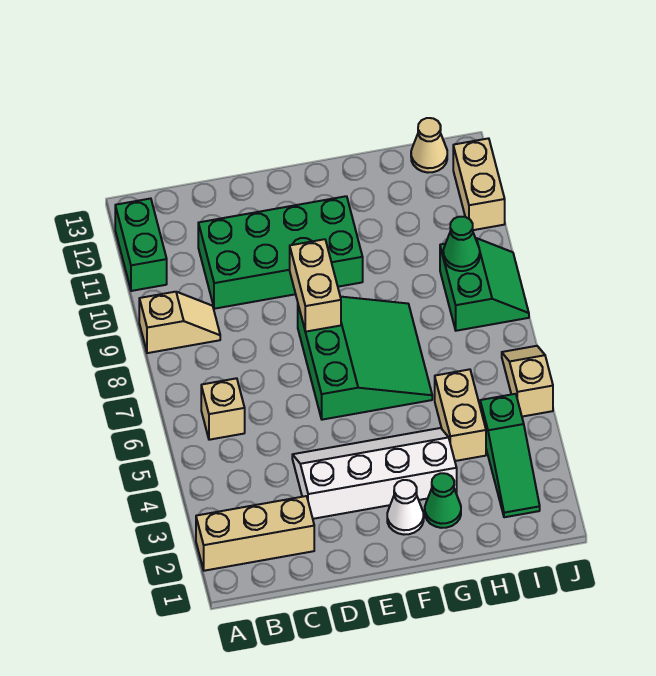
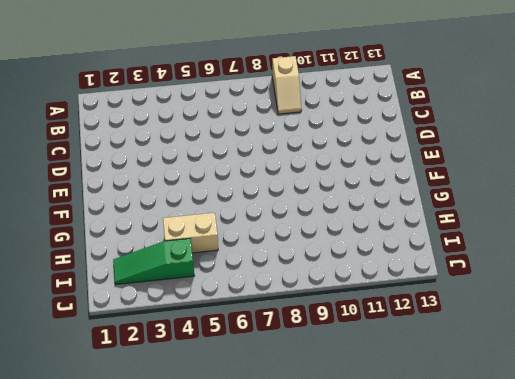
none -> tan 1x3 brick [196,496,314,571]
none -> green 1x2 brick [115,199,167,291]
none -> tan 1x1 brick [201,378,245,440]

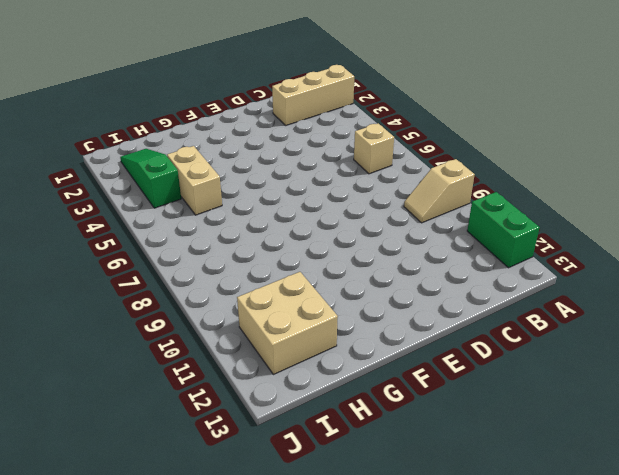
tan 2x2 brick [237,272,338,375] -> none
none -> green 2x4 brick [198,196,363,309]
none -> white 2x4 slope [292,428,457,519]
none -> green 3x3 slope [298,297,432,420]

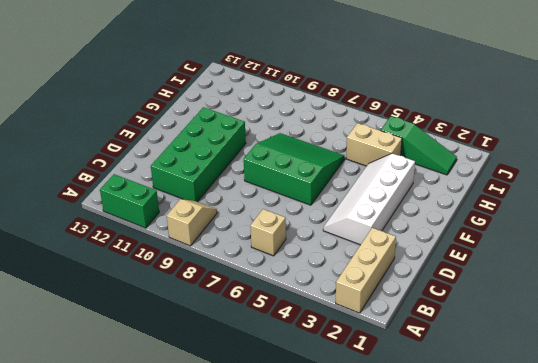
none -> white 1x1 cone [387,480,424,535]
none -> green 1x1 cone [425,473,461,528]
none -> green 2x2 slope [440,238,529,331]

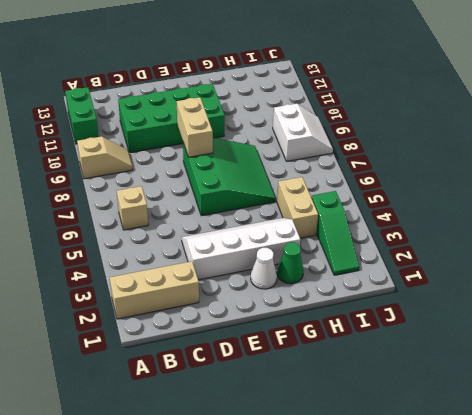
white 2x2 slope [273,104,333,161] -> green 2x2 slope [440,238,529,331]
none -> tan 1x1 cone [411,118,447,173]
none -> tan 1x2 slope [502,346,553,417]
none -> tan 1x2 brick [453,138,505,230]

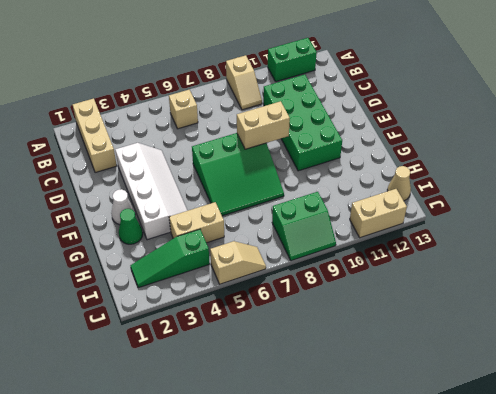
none -> green 1x1 cone [443,217,480,271]

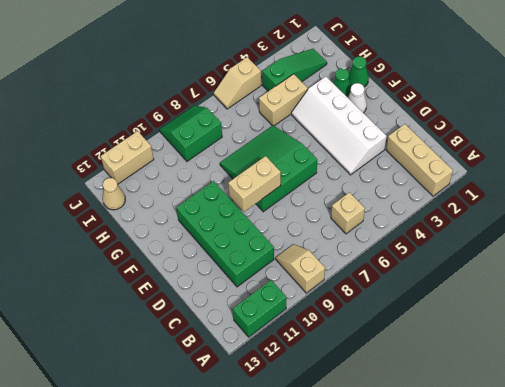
green 1x1 cone [349,56,369,87] -> green 1x1 cone moved to [443,217,480,271]

